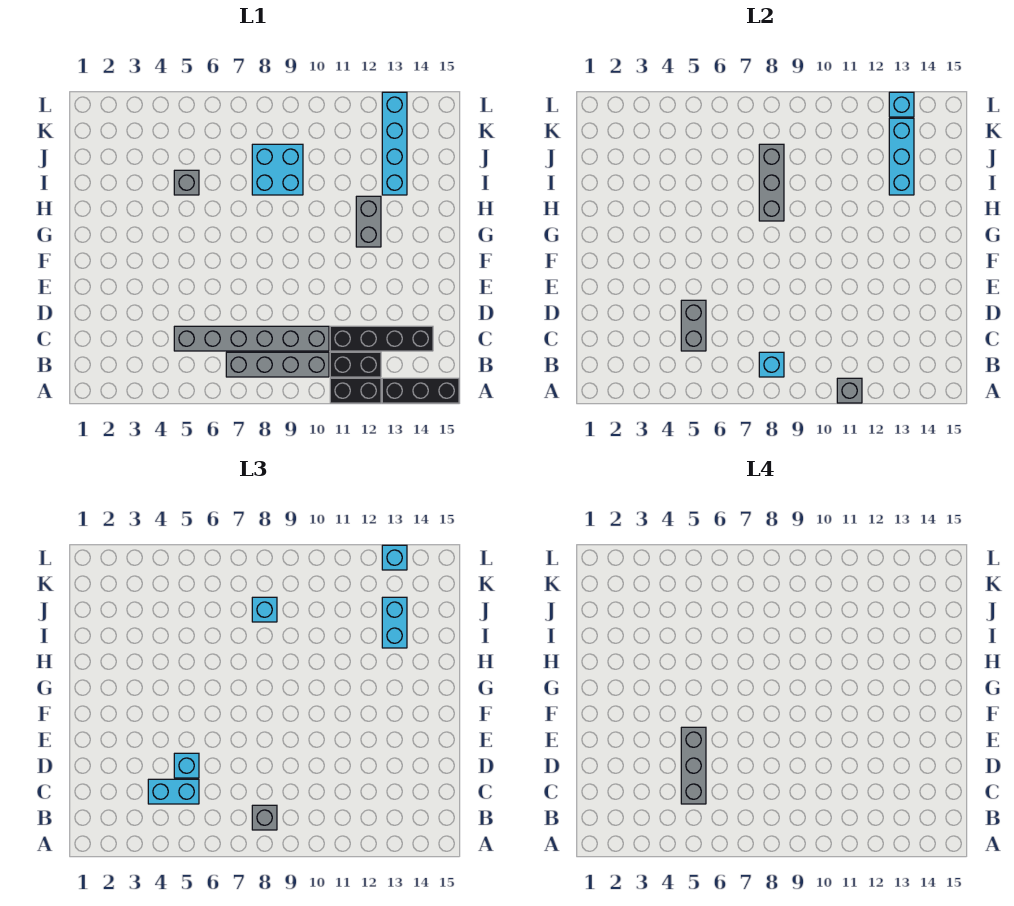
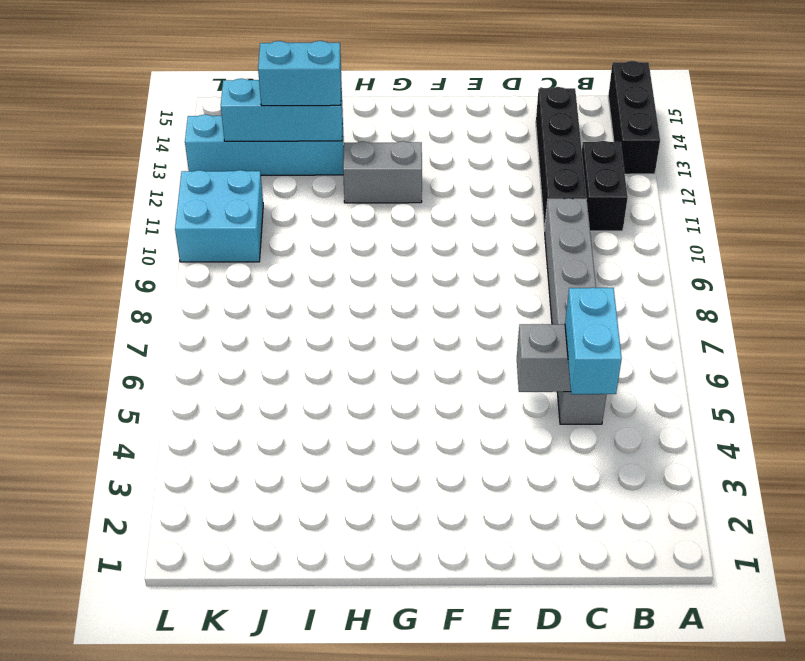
cyan 2x2 brick [175,170,263,262] -> cyan 2x2 brick moved to [252,144,303,195]
none -> black 1x2 brick [330,378,381,403]
none -> grey 1x4 brick [226,352,329,377]
none -> grey 1x1 brick [174,170,199,195]

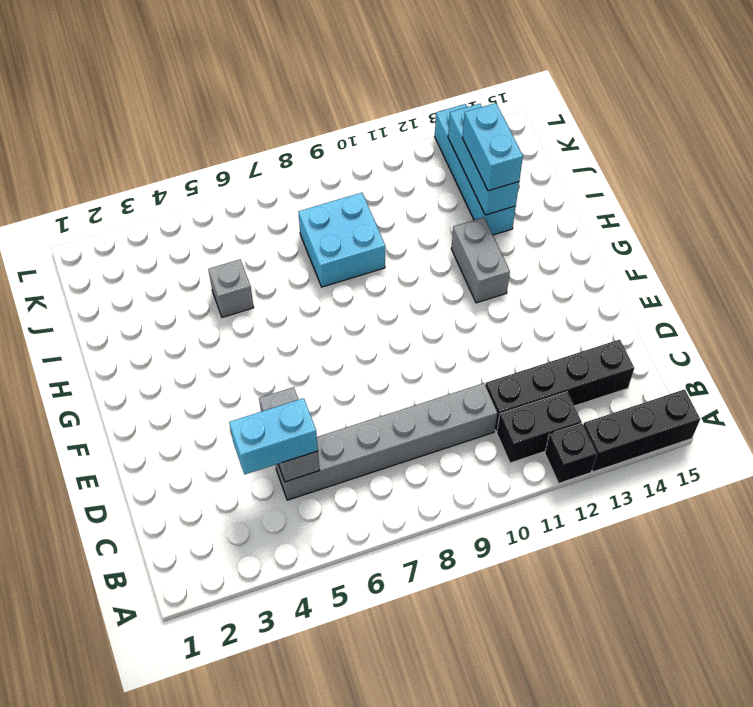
black 1x1 brick [545,423,597,483] -> black 1x2 brick [330,378,381,403]
none -> grey 1x4 brick [226,352,329,377]
none -> grey 1x1 brick [837,378,862,403]
none -> cyan 1x1 brick [759,352,784,377]

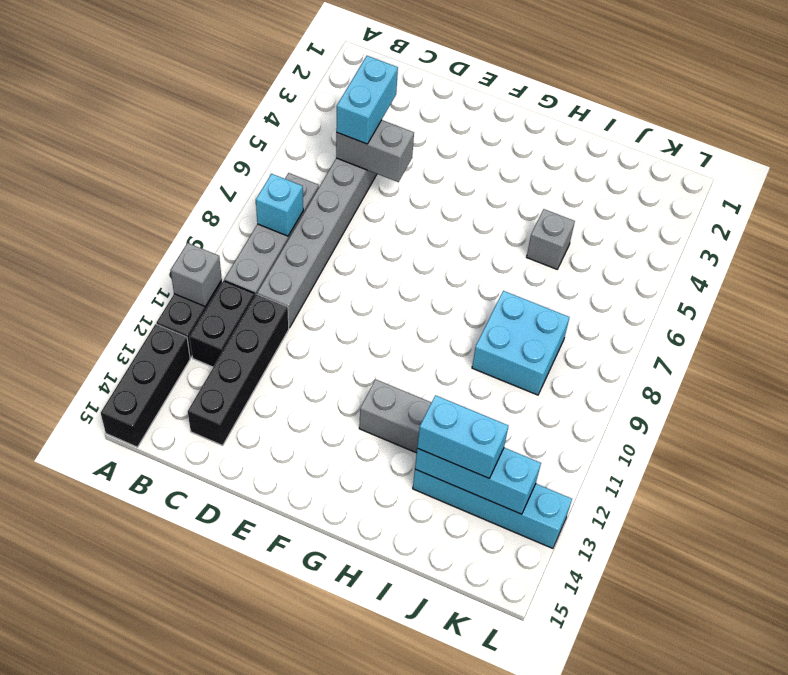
none -> grey 1x3 brick [759,144,784,221]
none -> cyan 1x1 brick [889,92,914,117]
none -> grey 1x1 brick [252,805,277,830]

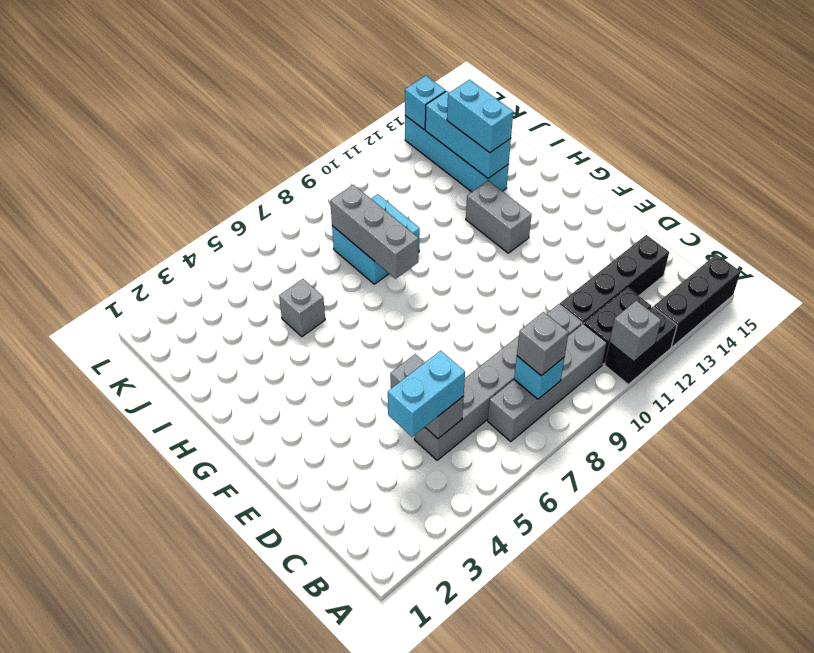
none -> cyan 1x1 brick [174,753,199,778]
none -> cyan 1x1 brick [252,597,277,622]
none -> cyan 1x1 brick [382,545,407,570]

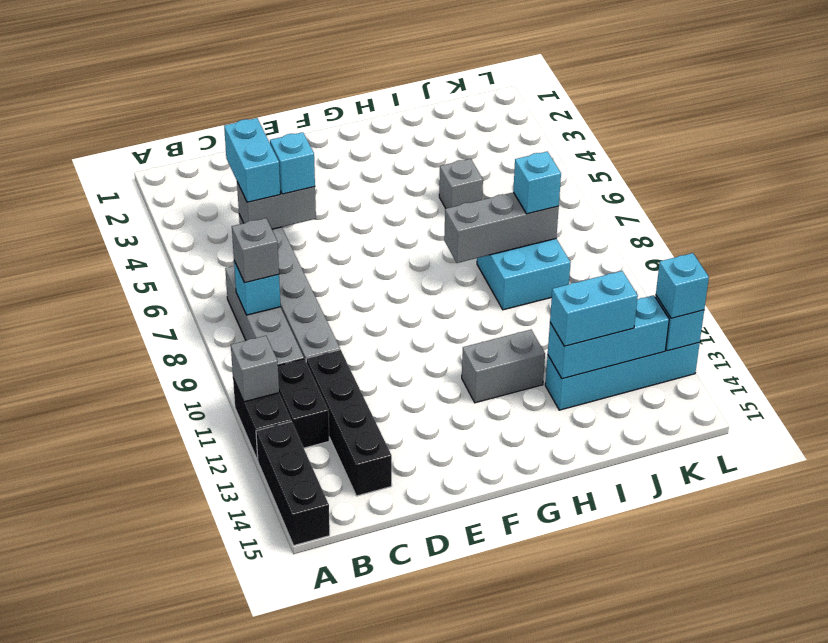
none -> grey 1x3 brick [681,727,706,804]

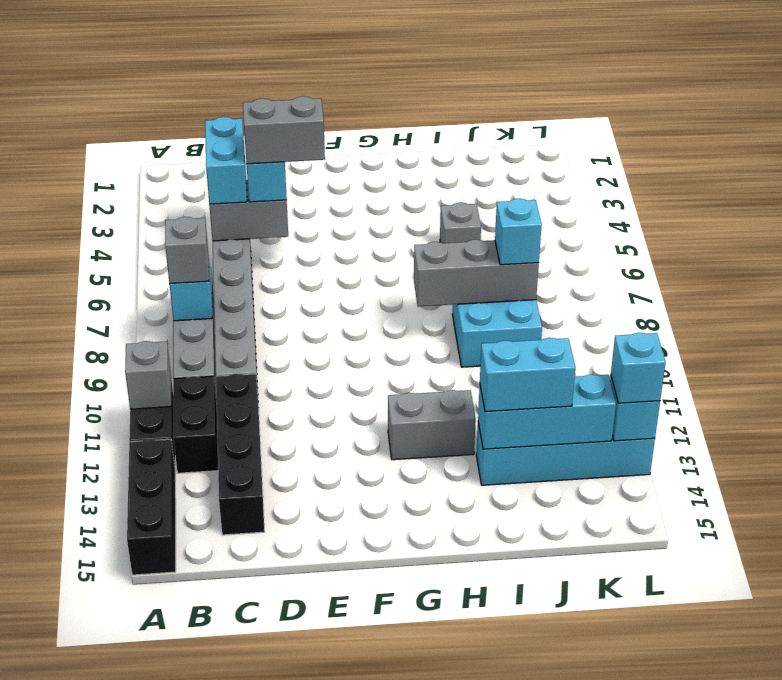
grey 1x2 brick [243,96,325,164] -> grey 1x3 brick [681,727,706,804]

